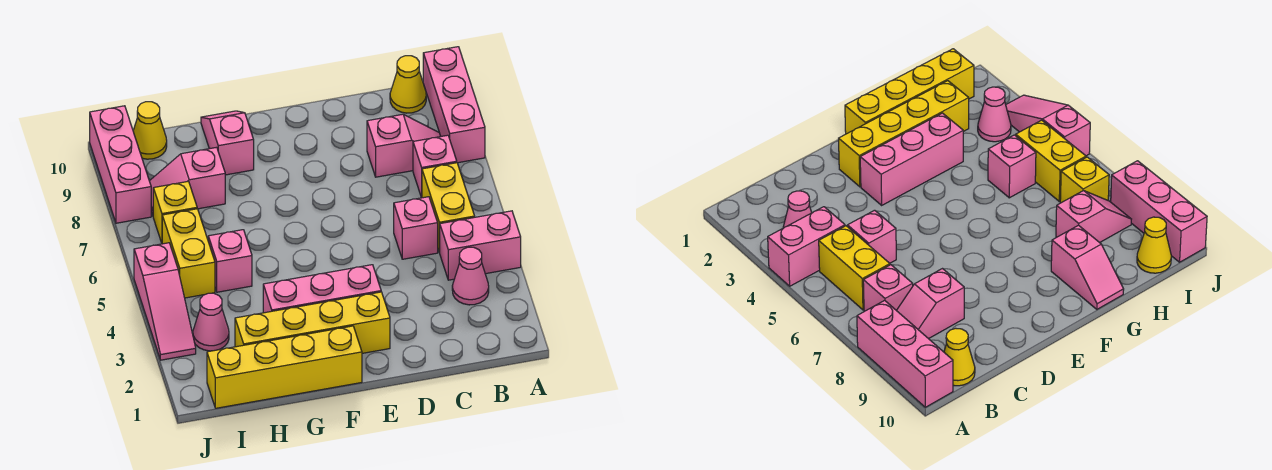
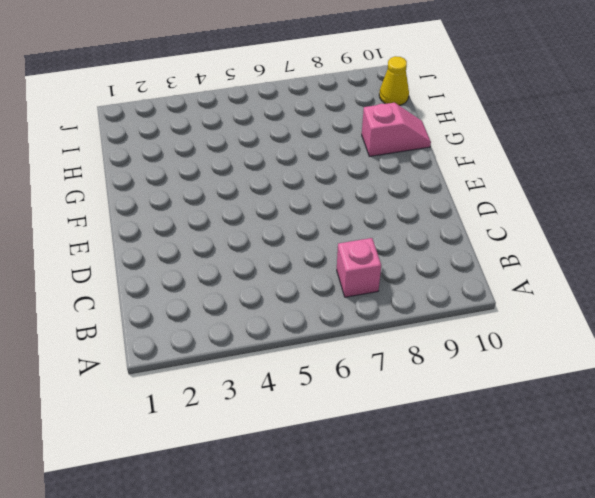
none -> pink 1x2 brick [440,211,521,280]
none -> pink 1x3 brick [423,47,485,163]
none -> pink 1x1 cone [452,247,489,305]

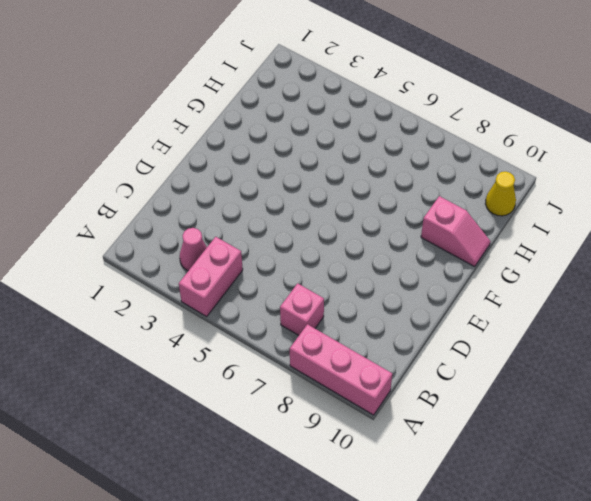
none -> yellow 1x2 brick [422,163,475,253]
none -> pink 1x2 slope [367,114,441,177]
none -> yellow 1x1 cone [390,56,426,113]

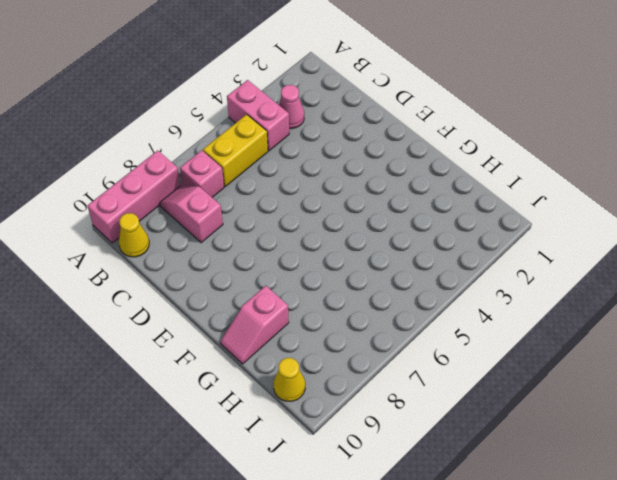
none -> pink 1x1 brick [394,197,438,259]
none -> yellow 1x4 brick [235,292,390,353]
none -> pink 1x3 brick [263,265,381,313]

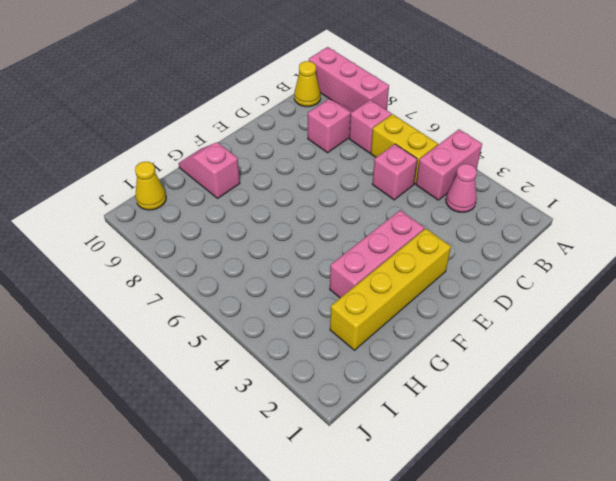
none -> yellow 1x4 brick [207,326,362,408]
none -> pink 1x1 brick [208,230,252,292]
none -> pink 1x2 slope [150,147,225,215]

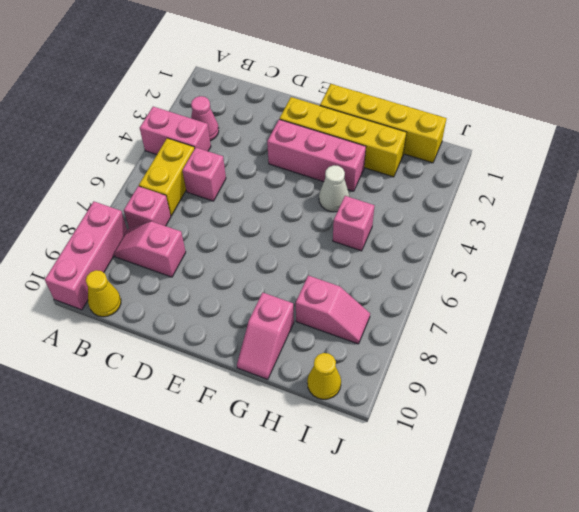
white 1x1 cone [319,165,349,212] -> none
none -> pink 1x1 cone [193,293,229,351]
none -> yellow 1x2 brick [162,209,215,298]
none -> yellow 1x1 brick [153,181,197,243]

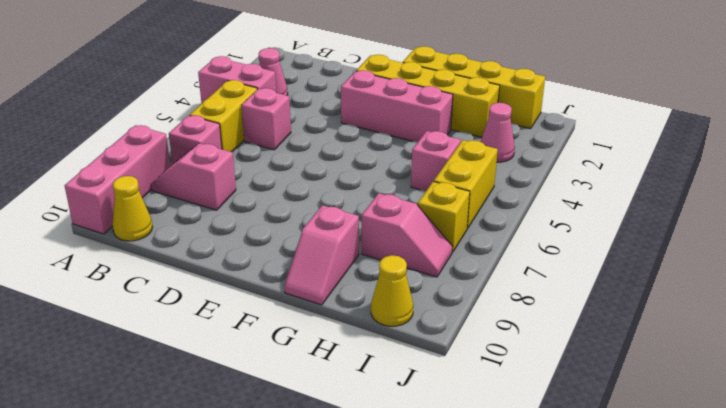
none -> pink 1x3 slope [134,243,196,360]
none -> pink 1x3 brick [90,106,151,223]

